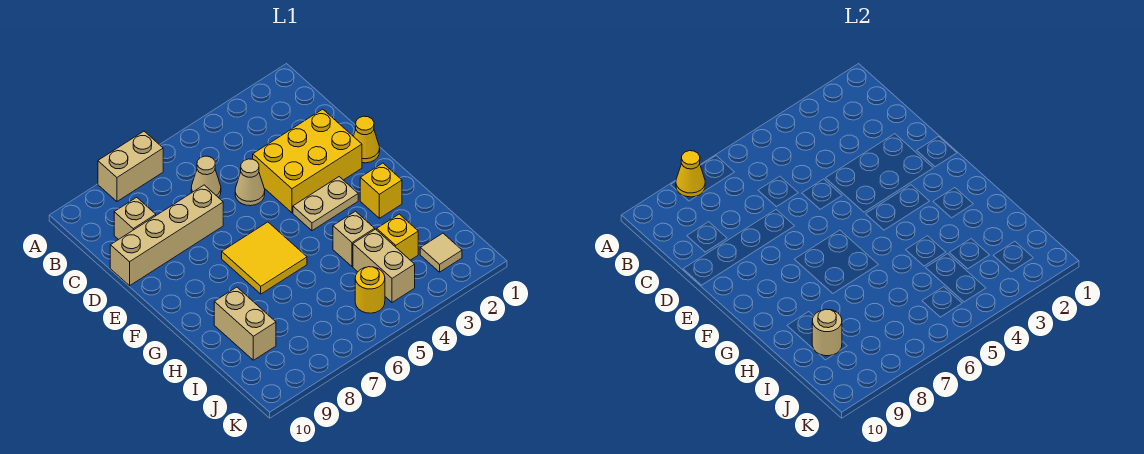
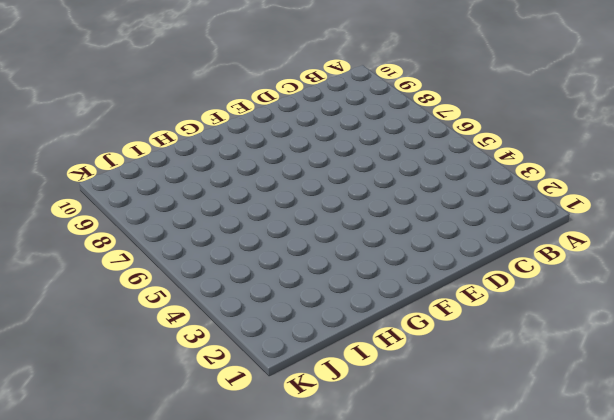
none -> tan 1x2 brick [98,131,163,201]
none -> tan 1x1 cone [191,156,221,198]
none -> tan 1x1 brick [114,197,156,240]

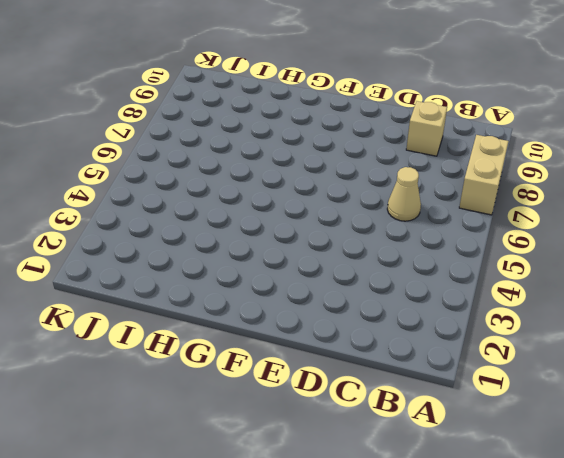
none -> yellow 2x3 brick [253,109,362,213]
none -> tan 1x1 cone [235,159,265,206]
none -> tan 1x4 brick [110,185,223,286]

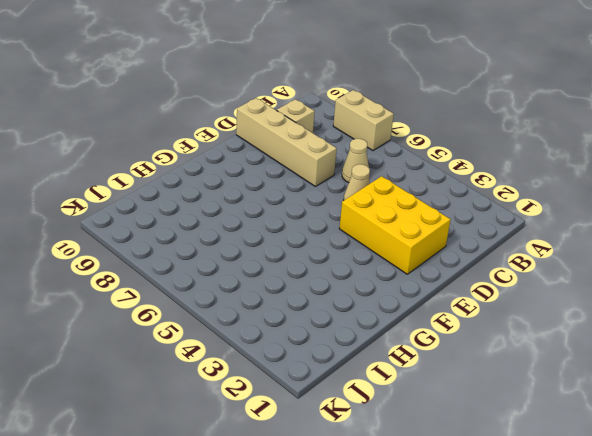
none -> yellow 1x1 cone [353,116,380,163]
none -> tan 1x2 plate [293,177,358,231]
none -> yellow 2x2 tile [222,222,307,294]

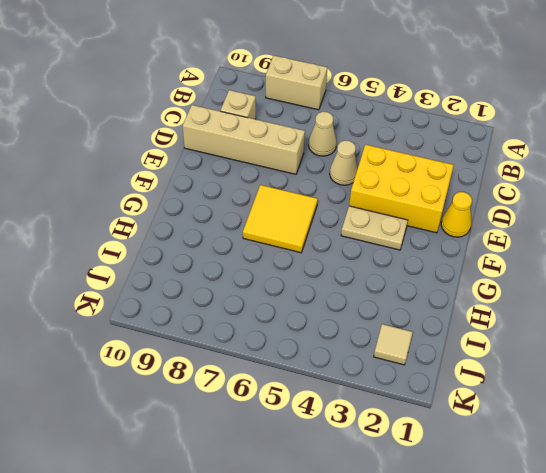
none -> yellow 1x1 brick [360,163,402,218]
none -> tan 1x1 brick [333,211,375,267]
none -> tan 1x2 brick [214,287,276,360]

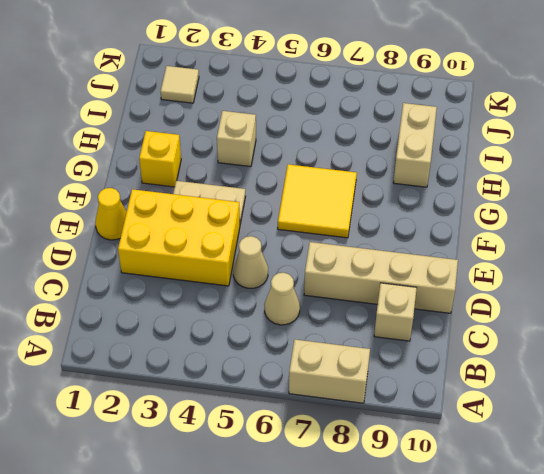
none -> yellow 1x1 brick [377,214,418,260]
none -> tan 1x2 brick [353,229,415,302]
none -> yellow 1x1 round brick [355,267,385,313]

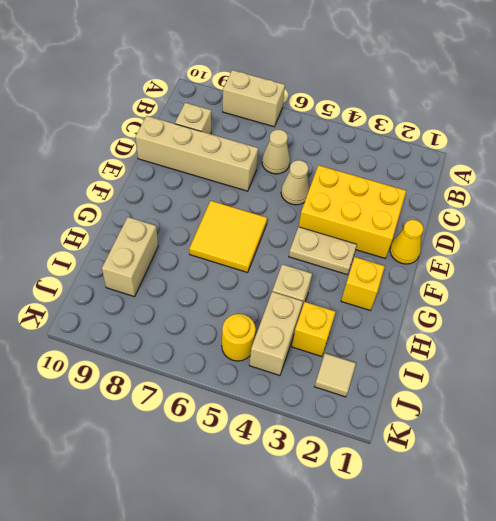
none -> yellow 1x1 cone [676,151,705,197]
none -> tan 1x1 round brick [812,309,842,356]

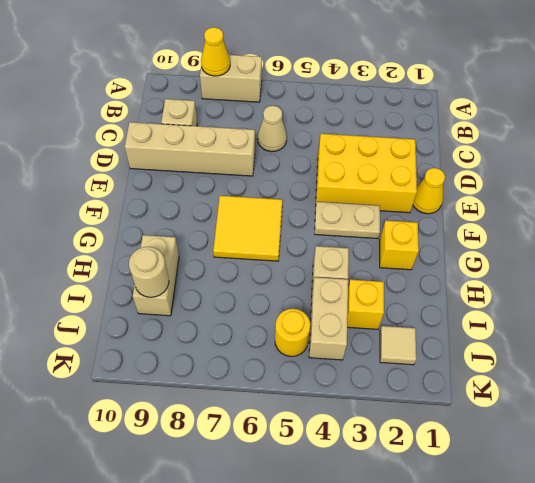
none -> tan 1x1 cone [235,159,265,206]

